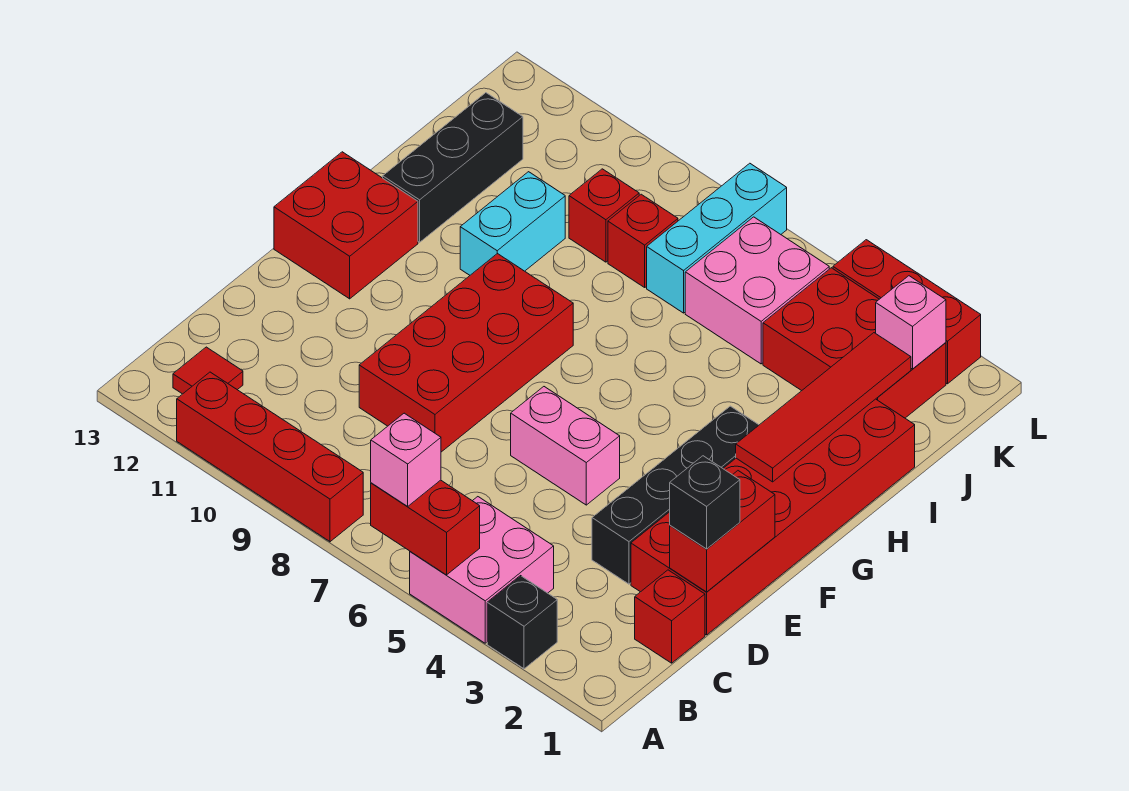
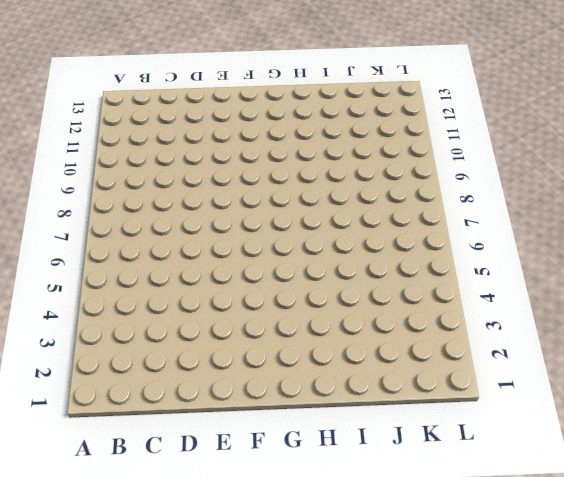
none -> black 1x1 brick [487,576,557,669]
none -> pink 2x2 brick [410,497,554,643]
none -> red 1x4 brick [177,372,363,542]

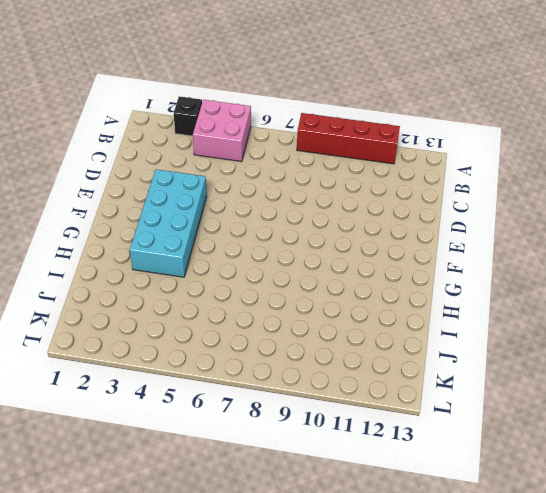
cyan 2x4 brick [130,169,207,277] -> black 1x4 brick [592,406,759,584]
none -> red 1x1 tile [173,347,243,394]
none -> red 1x1 brick [635,570,705,663]
none -> red 2x6 brick [631,399,915,635]

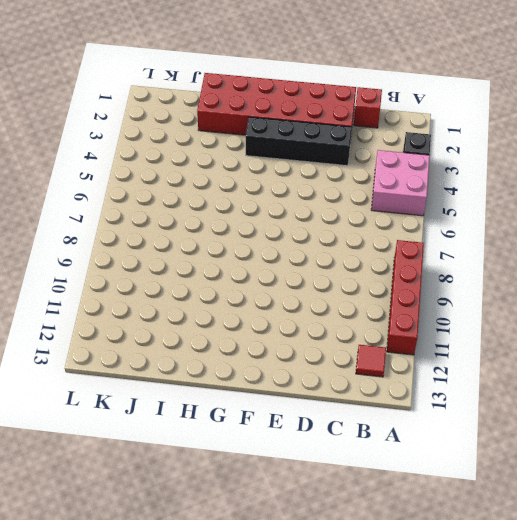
none -> red 2x4 brick [359,253,573,452]
none -> pink 1x2 brick [511,387,620,505]
none -> red 2x2 brick [274,152,418,299]

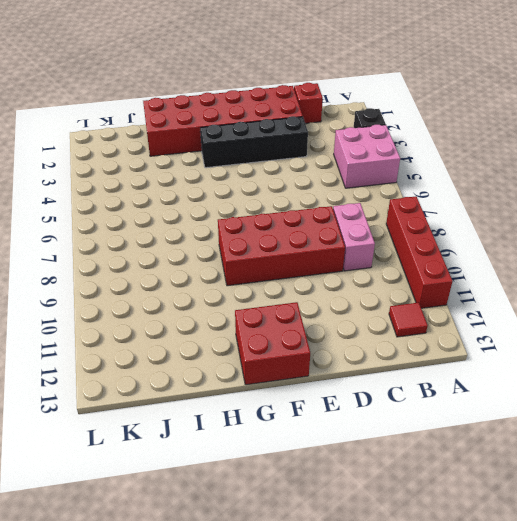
pink 1x2 brick [333,203,375,271] -> pink 1x2 brick moved to [511,387,620,505]
none -> cyan 1x2 brick [460,172,565,275]
none -> black 1x3 brick [383,93,523,242]
none -> red 2x3 brick [763,268,946,418]

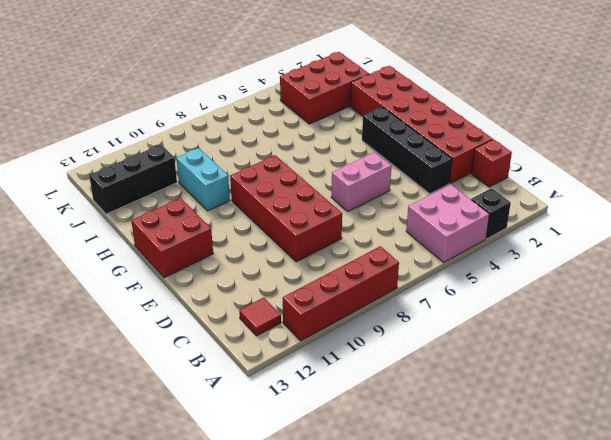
black 1x3 brick [89,145,177,214] -> black 1x3 brick turned to [383,93,523,242]
none -> pink 2x2 brick [685,217,829,364]
none -> cyan 1x3 brick [647,163,787,313]
none -> red 1x1 brick [608,194,678,287]

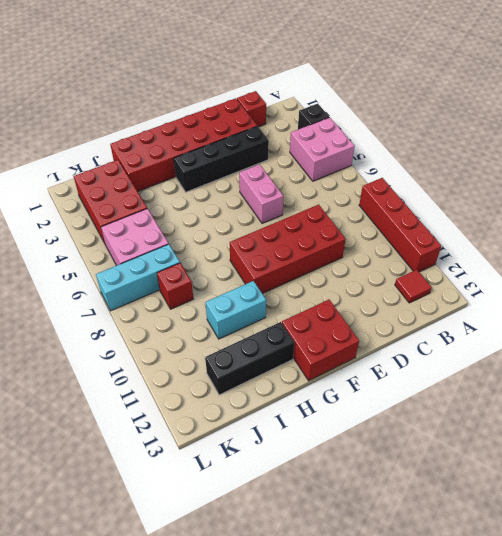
none -> red 1x1 brick [569,169,639,262]
none -> red 1x3 brick [833,240,981,384]
none -> red 1x2 brick [371,480,480,575]

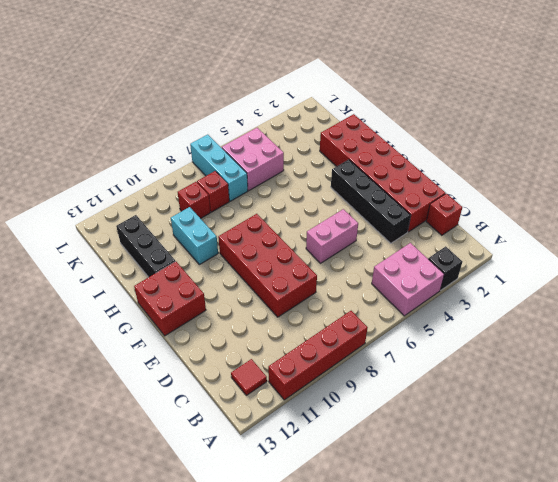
none -> red 2x3 brick [763,268,946,418]
none -> red 1x3 brick [833,240,981,384]
none -> red 1x2 brick [371,480,480,575]

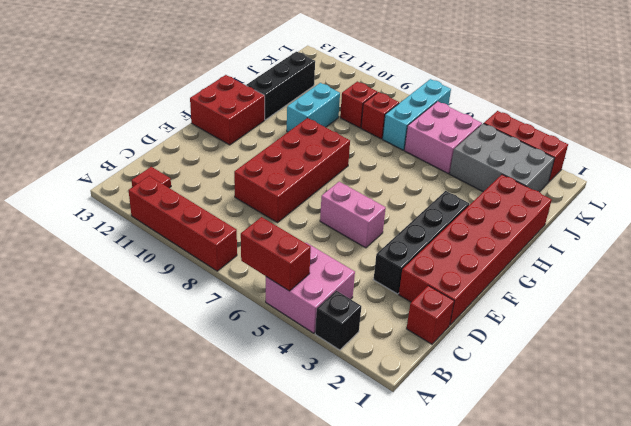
grey 2x3 brick [450,123,554,192] -> red 2x3 brick [763,268,946,418]
none -> red 1x2 brick [670,471,775,592]
none -> red 1x4 tile [736,333,911,482]
none -> pink 1x1 brick [876,276,946,369]

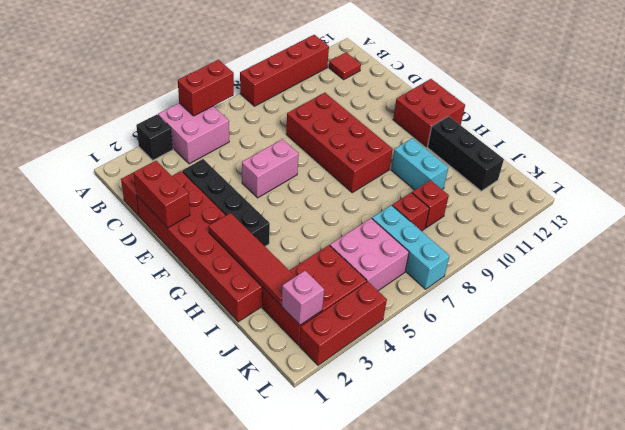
none -> pink 1x1 brick [371,413,441,507]
none -> black 1x1 brick [670,456,740,549]

